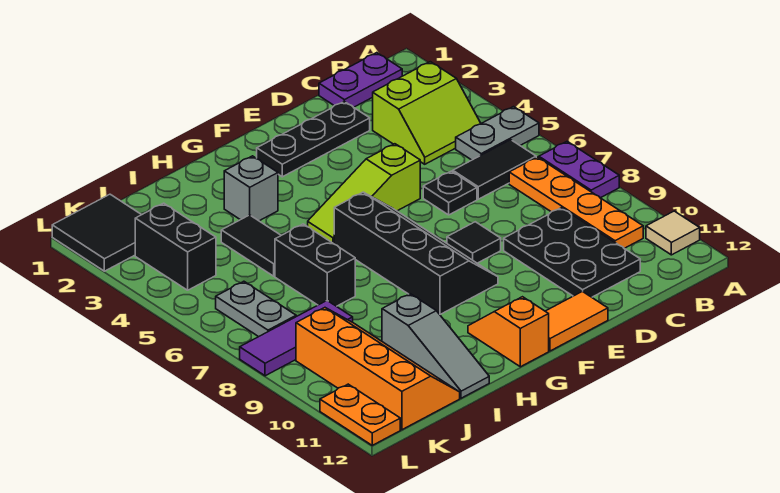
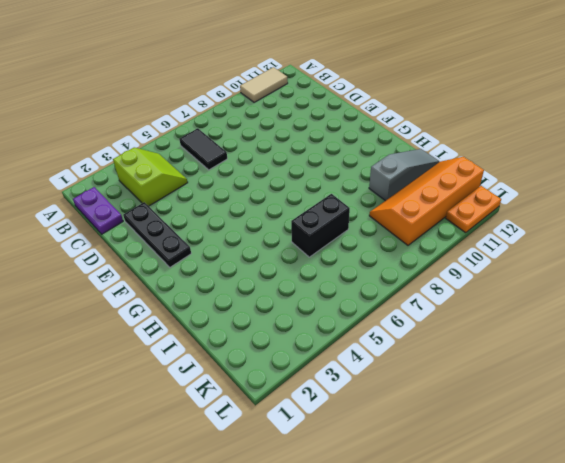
tan 1x2 tile [240,67,288,102] -> tan 1x1 tile [646,211,700,255]
none -> grey 1x2 plate [456,107,539,160]
none -> purple 1x2 plate [539,142,619,198]
none -> orange 1x4 plate [509,157,643,248]

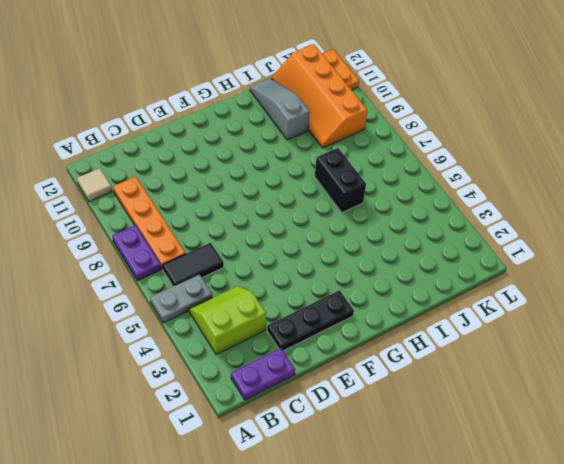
none -> black 2x3 plate [504,208,640,297]
none -> black 1x1 plate [423,171,477,215]
none -> lime 1x3 slope [308,144,420,244]

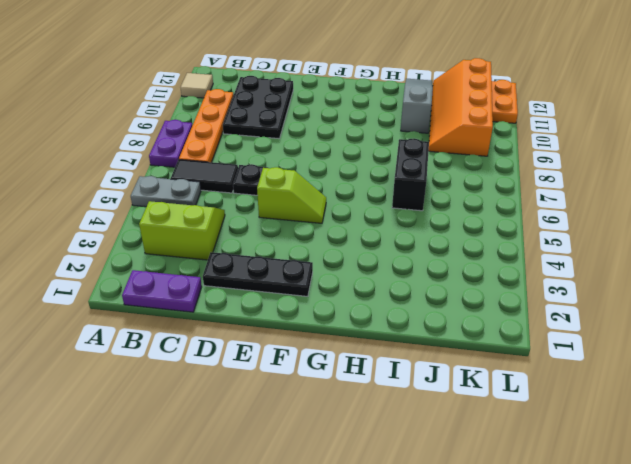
lime 1x2 slope [257,167,326,223] -> lime 1x3 slope [308,144,420,244]
none -> black 1x1 tile [447,222,501,263]
none -> orange 1x2 tile [545,291,608,351]
none -> black 2x4 slope [334,192,498,314]

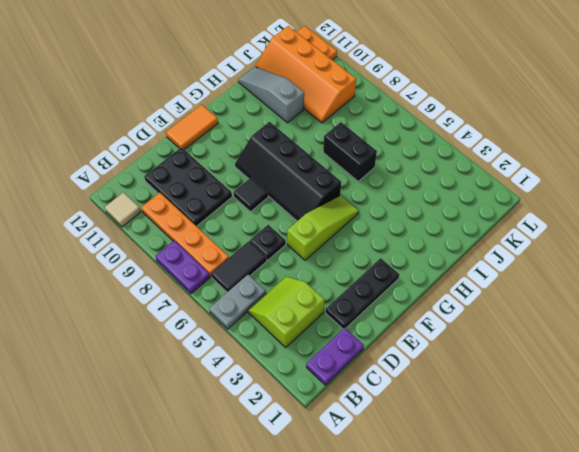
none -> orange 1x2 slope [468,297,549,367]
none -> grey 1x1 brick [224,156,278,221]
none -> black 1x2 tile [221,215,281,276]

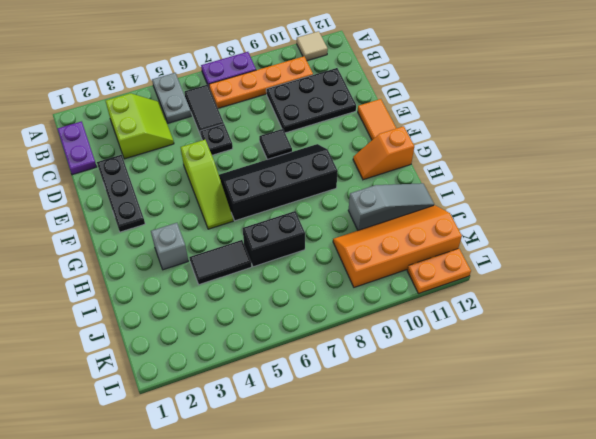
none -> purple 1x3 tile [240,301,353,376]
none -> black 2x2 tile [52,194,141,271]
none -> black 1x2 brick [135,203,216,290]

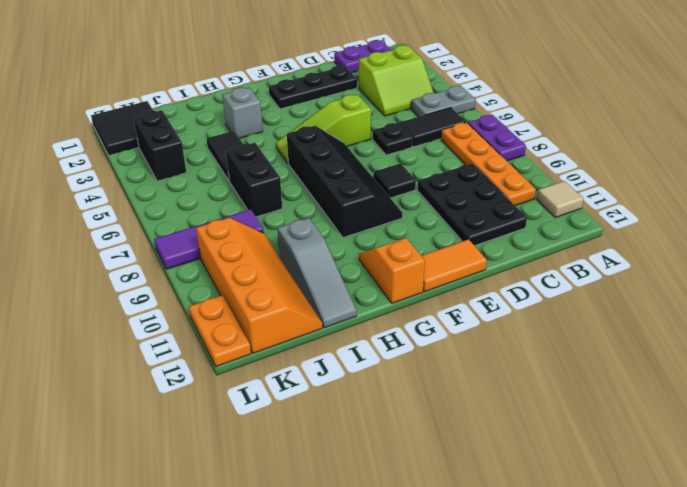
none -> grey 1x2 plate [216,281,296,337]

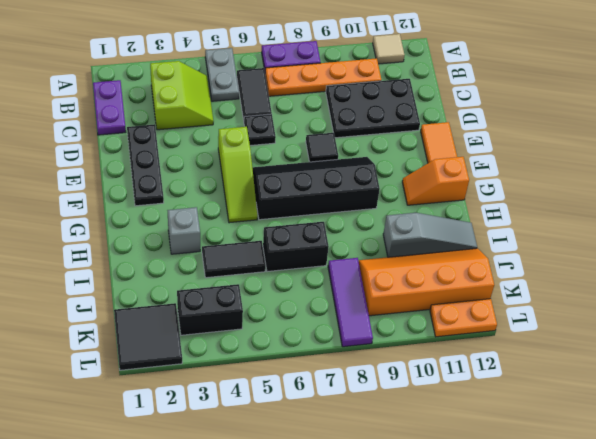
none -> grey 1x2 plate [216,281,296,337]

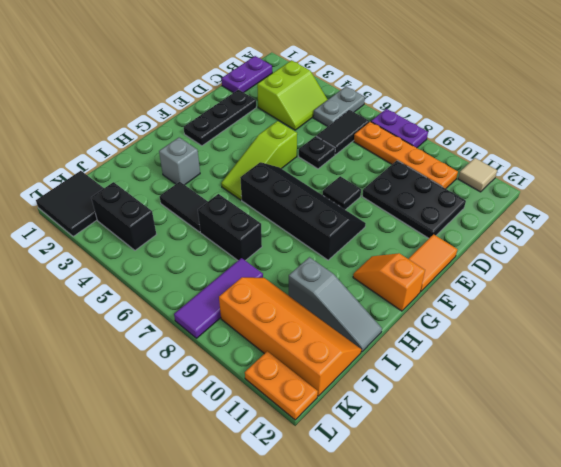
none -> grey 1x2 plate [216,281,296,337]

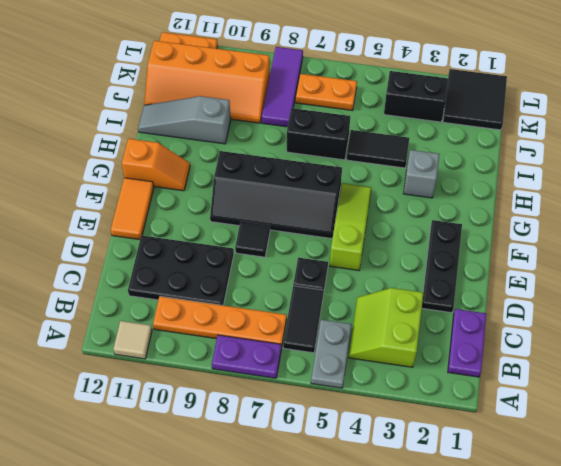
orange 1x2 plate [296,74,357,111] -> grey 1x2 plate [216,281,296,337]

